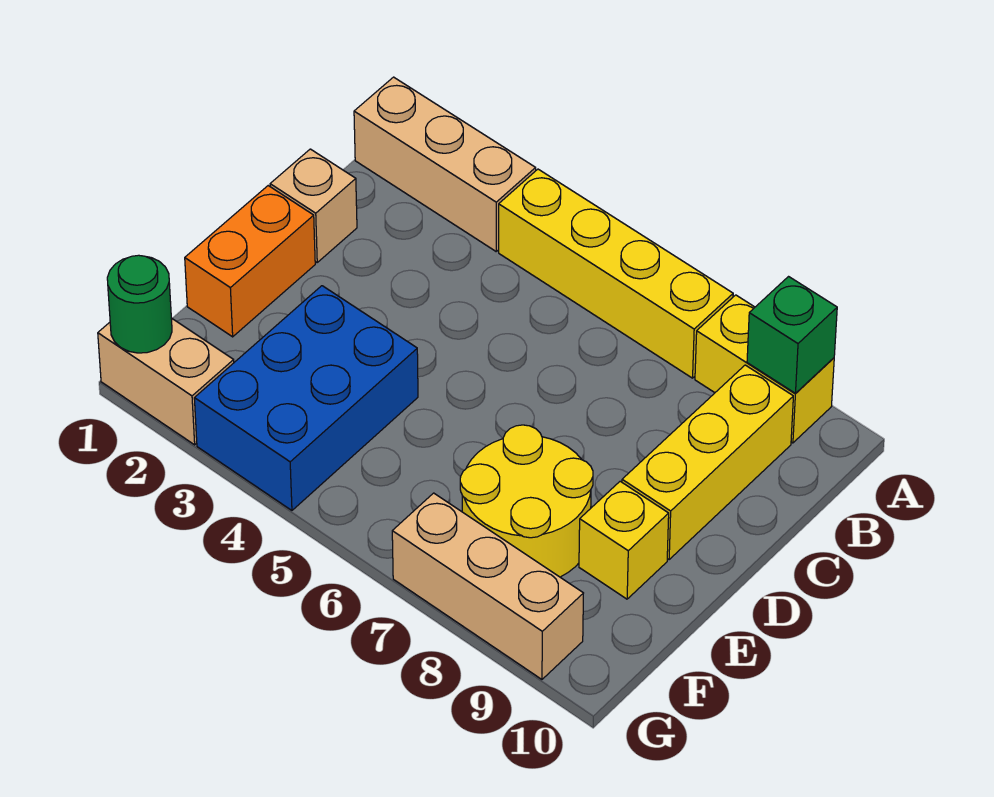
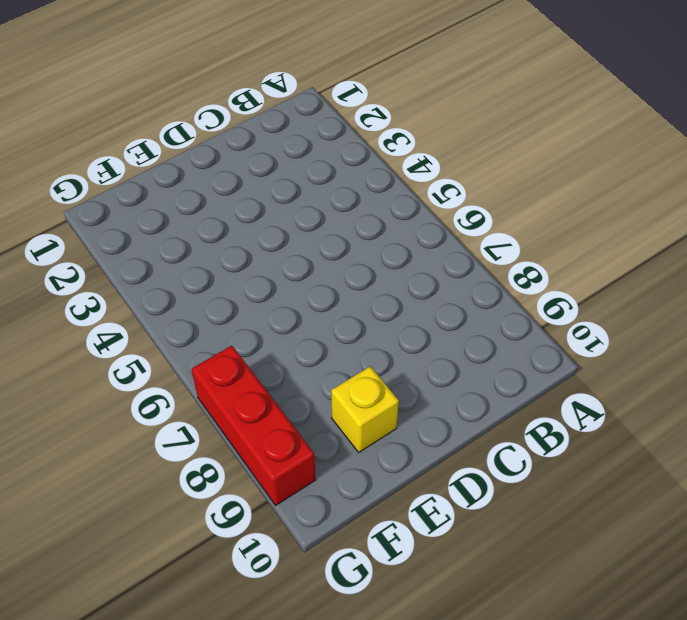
red 1x3 brick [192,346,316,506] -> tan 1x3 brick [392,493,583,679]
none -> tan 1x3 brick [354,77,536,251]
none -> yellow 1x4 brick [499,169,733,378]
none -> yellow 1x2 brick [695,295,834,443]

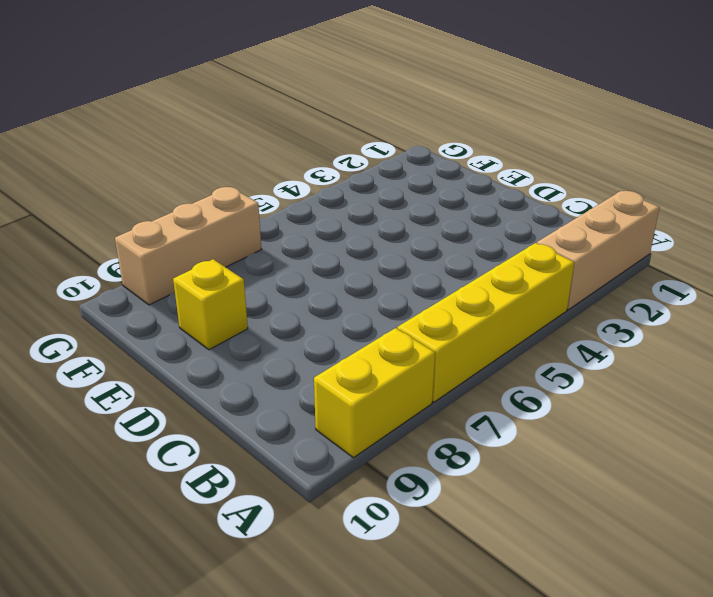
none -> yellow 1x3 brick [622,365,793,559]
none -> tan 1x1 brick [270,149,357,262]
none -> orange 1x2 brick [185,186,315,337]

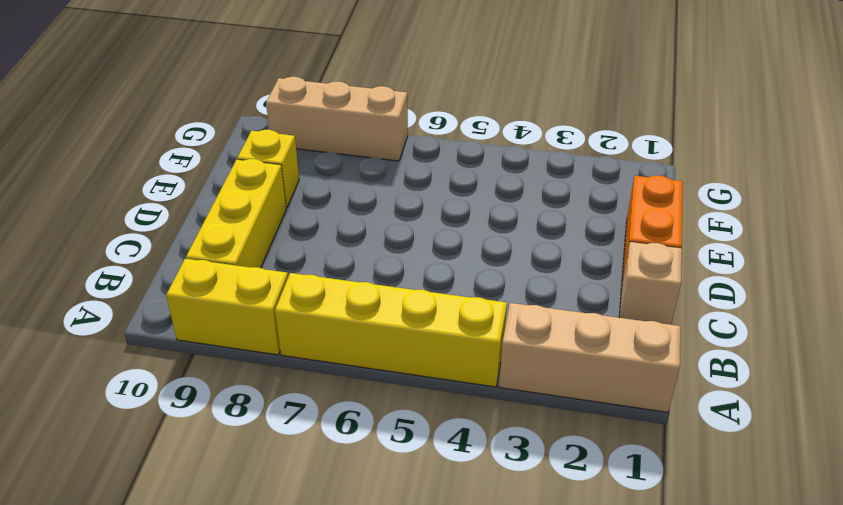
none -> blue 2x3 brick [194,286,418,510]
none -> yellow 2x2 round brick [460,425,593,577]
none -> tan 1x2 brick [98,318,234,445]

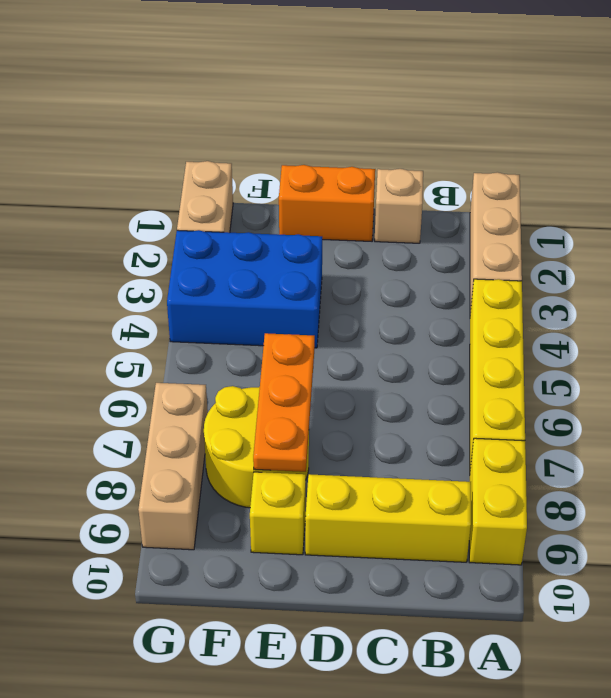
orange 1x3 plate [253,333,315,472] -> none
none -> green 1x1 brick [747,277,837,393]
none -> green 1x1 round brick [107,255,172,353]

